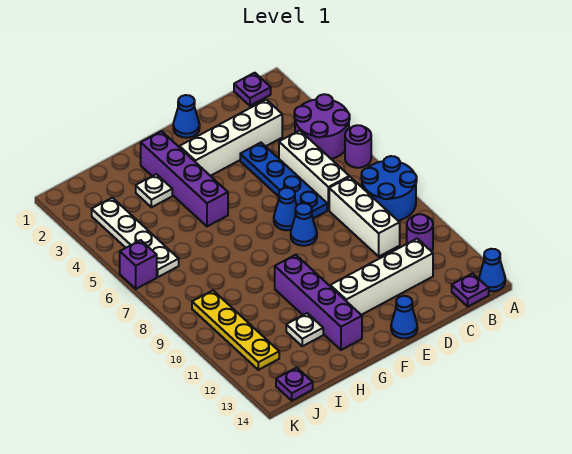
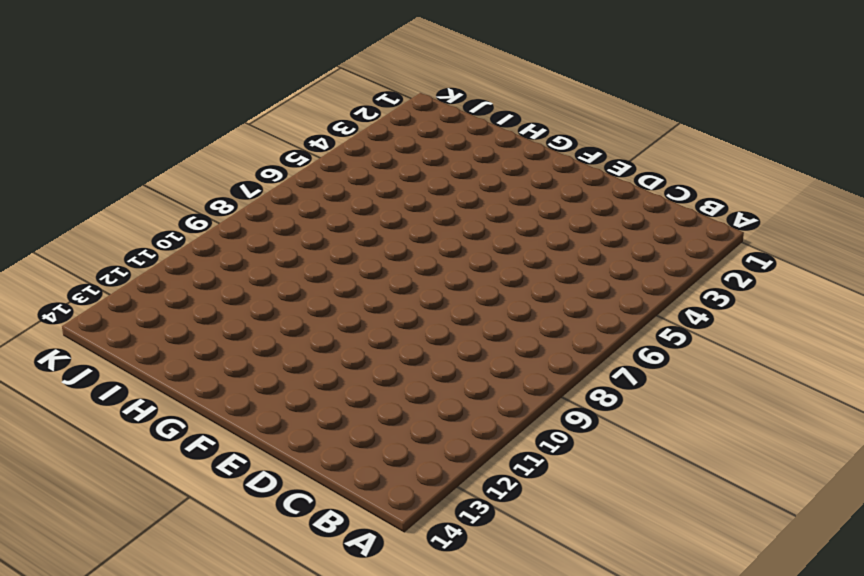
none -> purple 2x2 round brick [294,94,350,159]
none -> purple 1x1 round brick [345,125,371,168]
none -> blue 2x2 round brick [361,156,417,221]

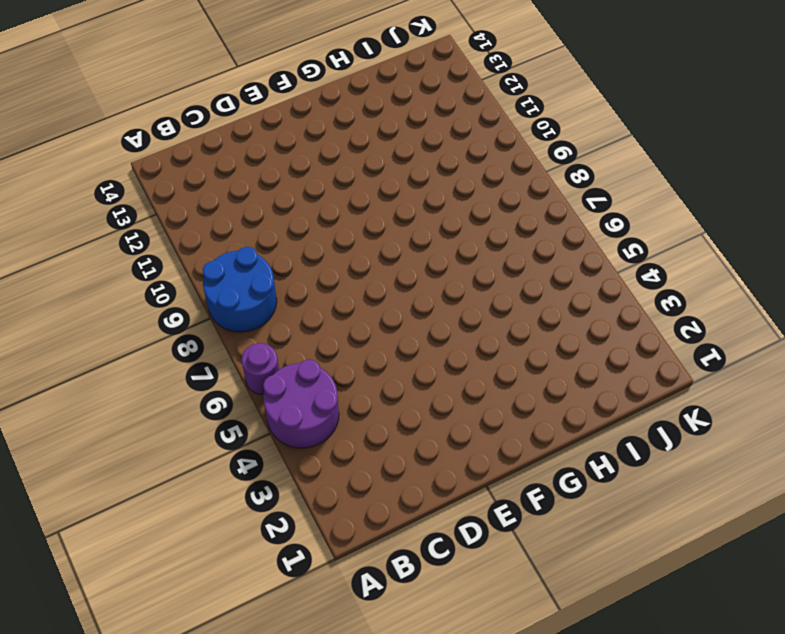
none -> blue 1x1 cone [479,249,505,291]
none -> purple 1x1 plate [234,73,271,106]
none -> purple 1x1 round brick [407,214,433,252]

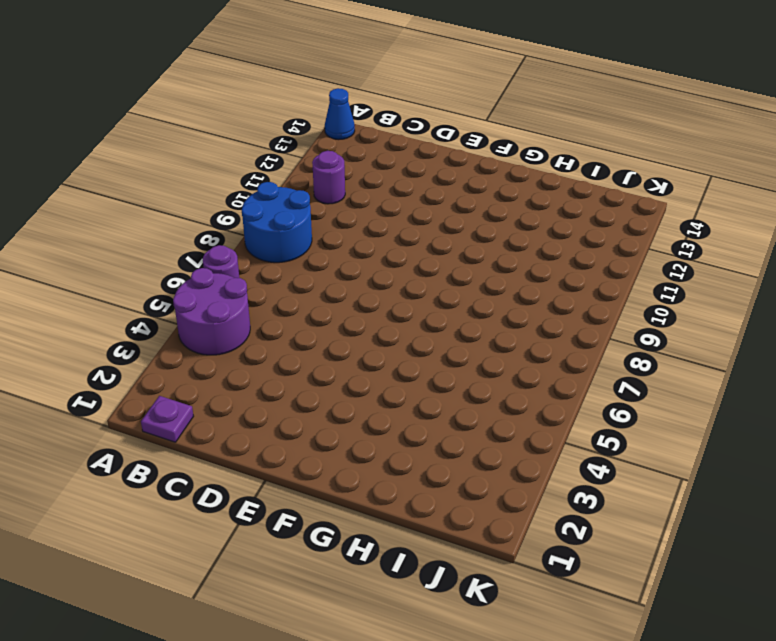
none -> purple 1x1 plate [452,273,489,306]
none -> white 1x4 brick [179,100,282,176]
none -> white 1x3 brick [279,131,349,210]

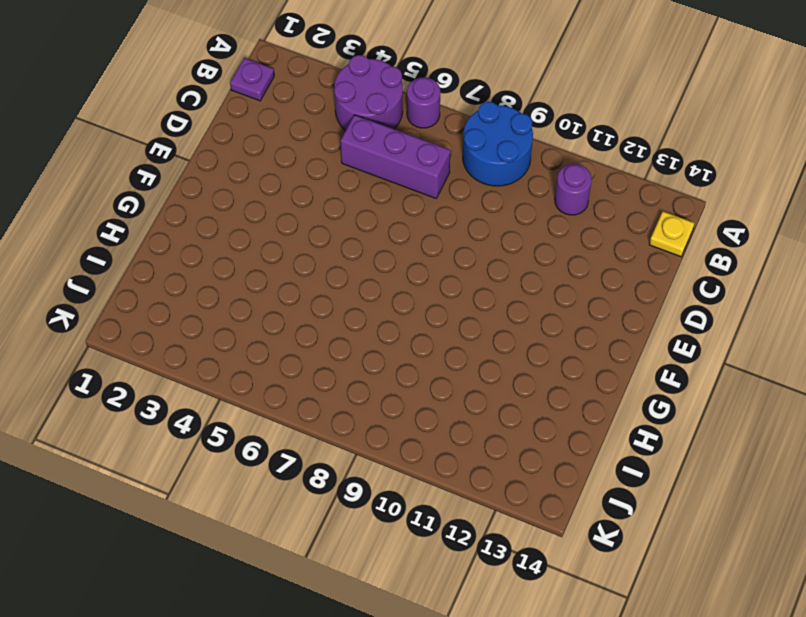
yellow 1x1 plate [649,211,695,257] -> purple 1x1 plate [452,273,489,306]
purple 1x3 brick [341,115,450,198] -> white 1x3 brick [279,131,349,210]
none -> blue 1x1 cone [479,249,505,291]
none -> white 1x4 brick [179,100,282,176]
none -> white 1x3 brick [329,177,400,256]

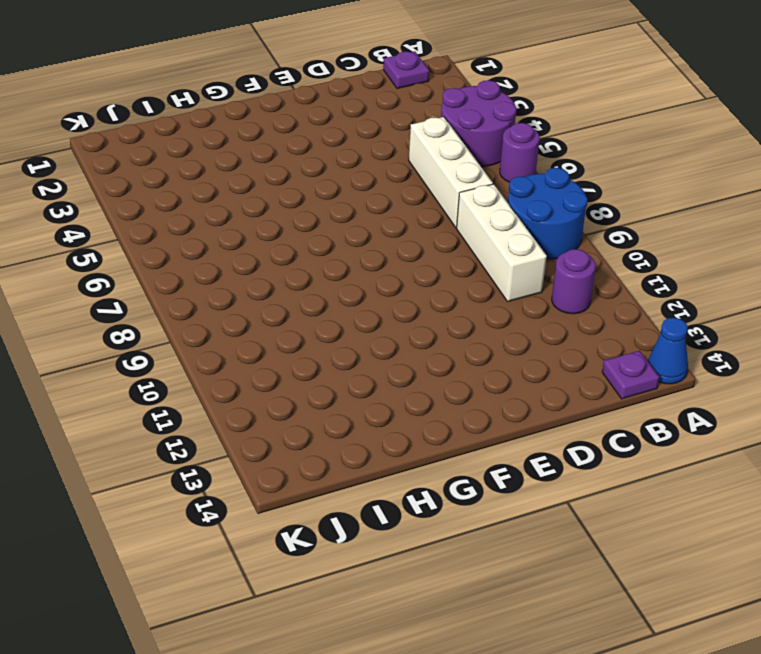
none -> white 1x4 brick [179,100,282,176]
none -> white 1x4 brick [330,239,433,315]
none -> blue 1x4 plate [240,143,327,218]

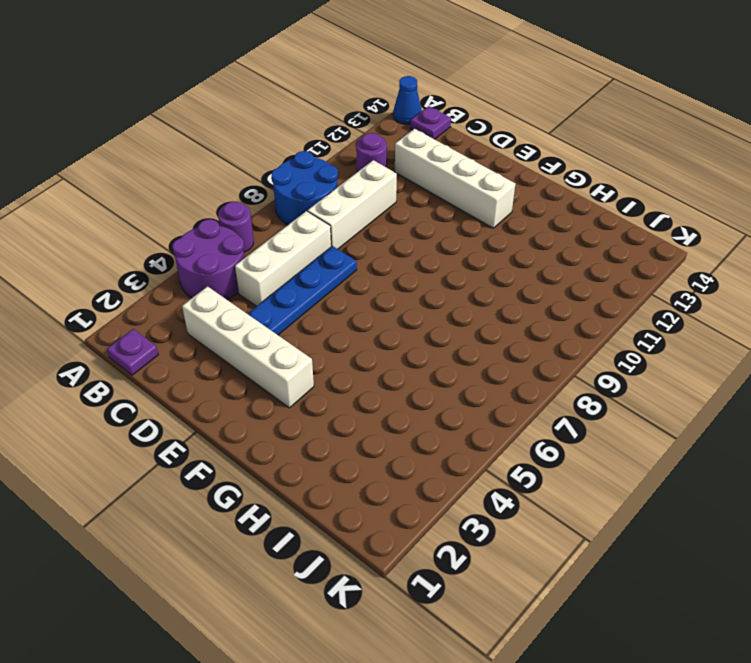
none -> blue 1x1 cone [173,95,200,138]
none -> blue 1x1 cone [274,188,297,230]
none -> blue 1x1 cone [291,203,317,246]

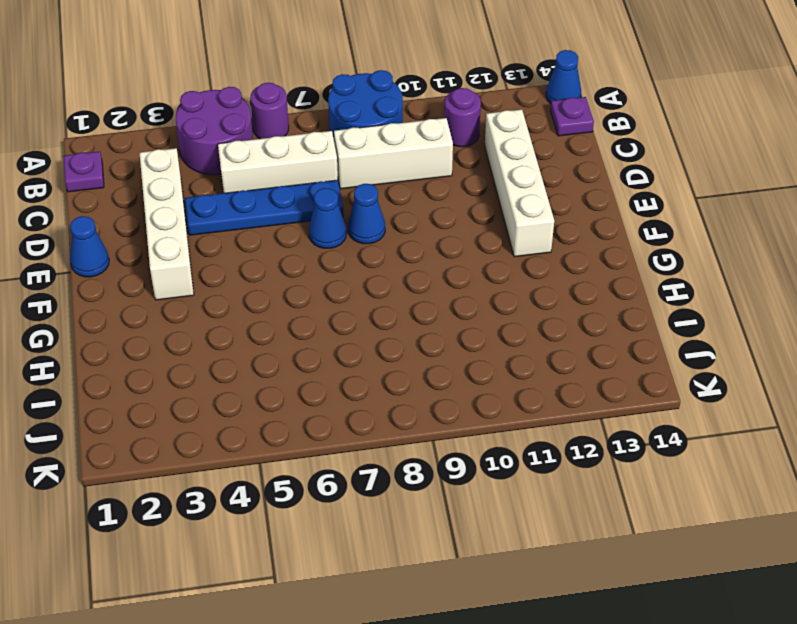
none -> blue 1x1 cone [391,296,417,338]
none -> purple 1x4 brick [141,131,228,226]
none -> purple 1x4 brick [275,255,362,350]

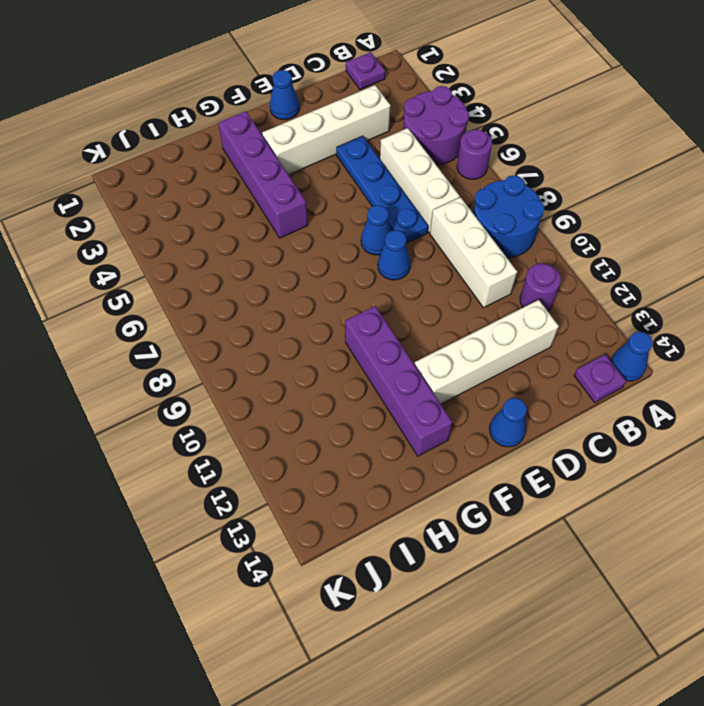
none -> white 1x1 plate [136,174,172,207]
none -> white 1x1 plate [286,313,323,346]
none -> white 1x4 plate [92,198,179,277]

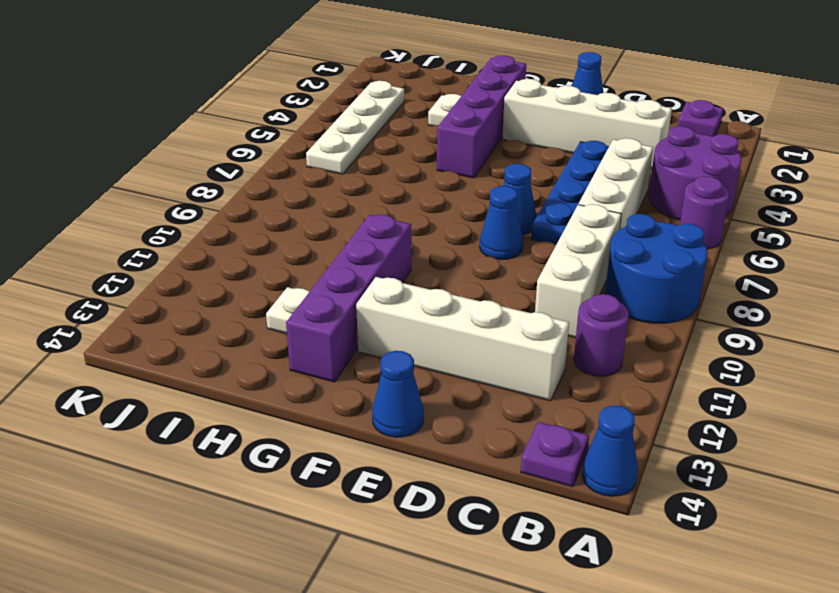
none -> yellow 1x4 plate [192,291,279,370]
none -> purple 1x1 plate [276,368,313,401]
none -> purple 1x1 brick [120,240,157,289]

